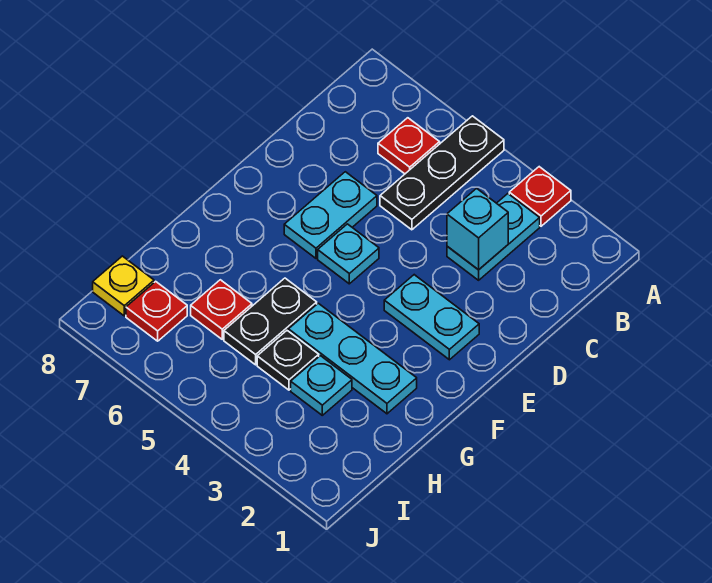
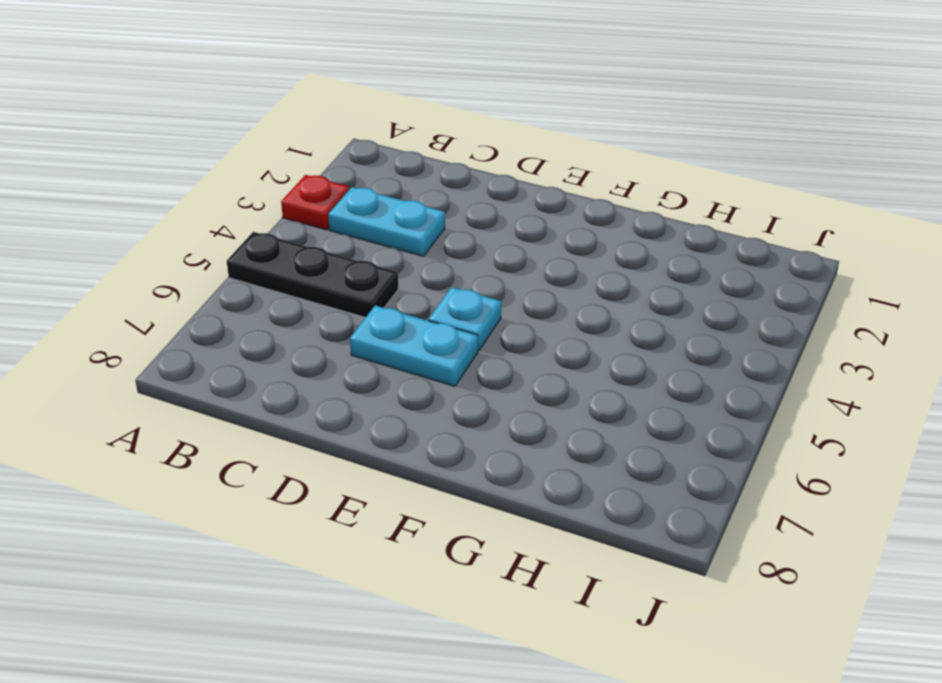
none -> red 1x1 plate [378,118,440,174]
none -> cyan 1x2 plate [384,275,479,360]
none -> cyan 1x3 plate [289,303,417,414]

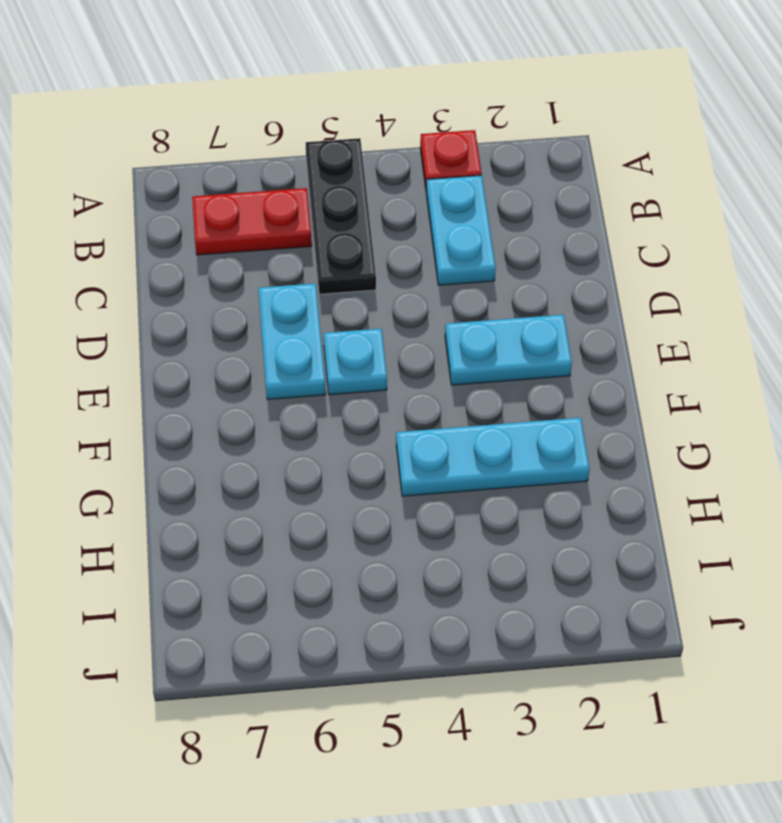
red 1x2 plate [192,188,312,255] -> red 1x1 plate [378,118,440,174]
none -> black 1x2 plate [224,278,317,365]
none -> cyan 1x1 plate [291,356,352,415]
none -> black 1x1 plate [257,331,319,390]

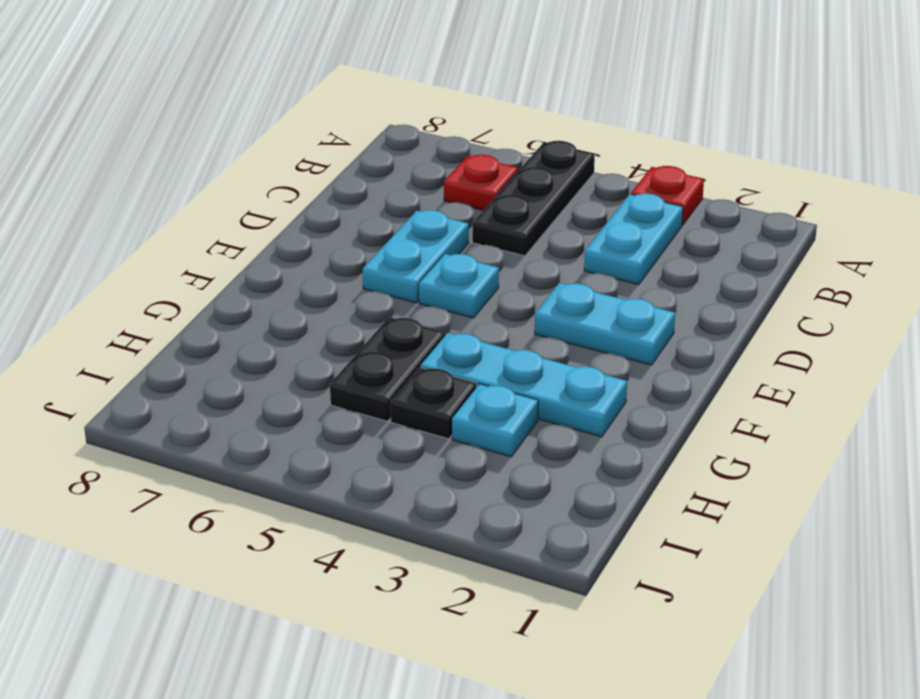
none -> red 1x1 plate [191,280,252,339]
none -> red 1x1 plate [126,281,187,341]
none -> yellow 1x1 plate [93,256,154,316]

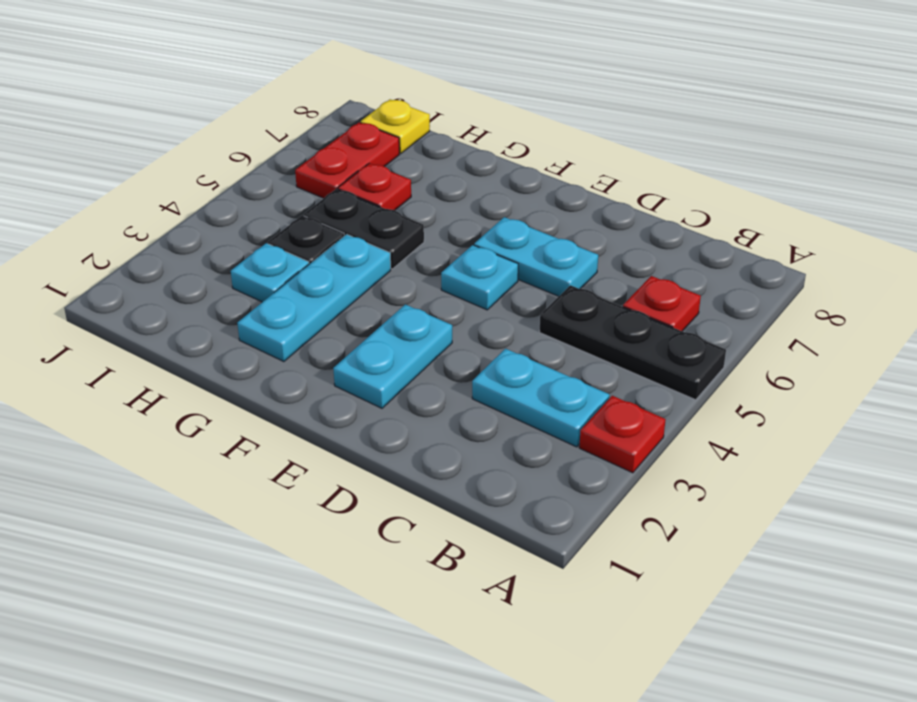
red 1x2 plate [295,122,400,198] -> red 1x1 plate [126,281,187,341]
none -> cyan 1x1 brick [447,188,508,270]

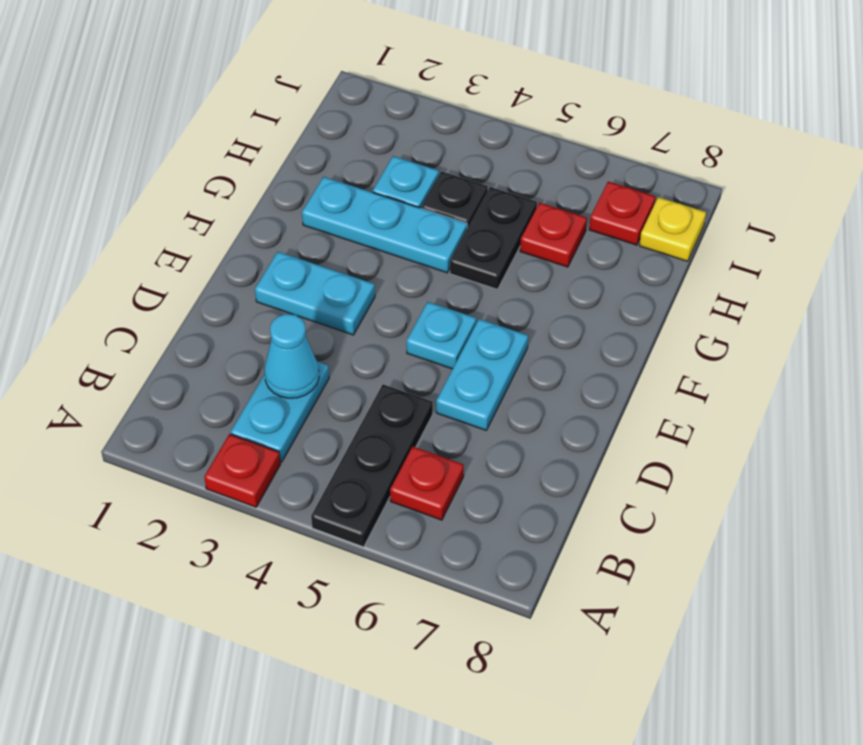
cyan 1x1 cone [265,314,319,398] -> cyan 1x1 brick [447,188,508,270]

